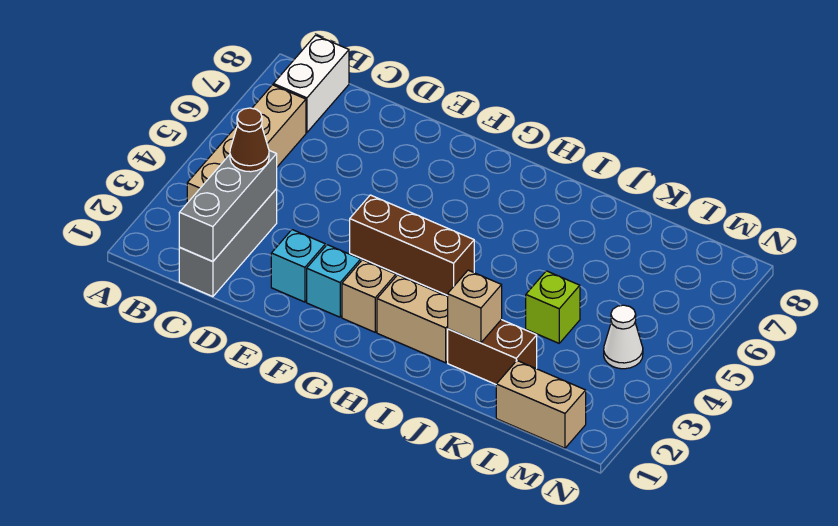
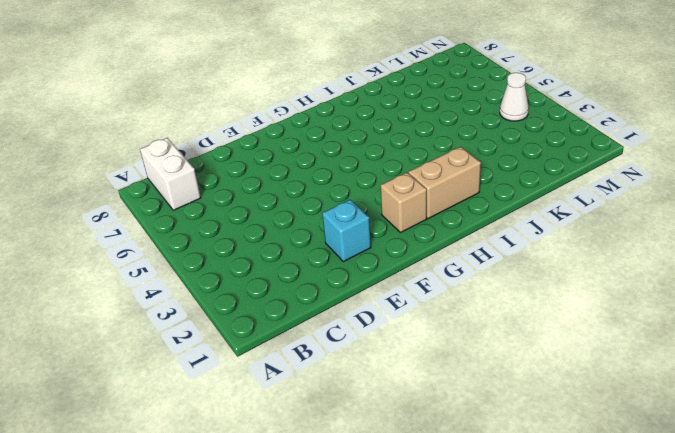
none -> tan 1x4 brick [187,85,306,203]
none -> grey 1x3 brick [179,189,277,297]
none -> cyan 1x1 brick [307,245,361,317]

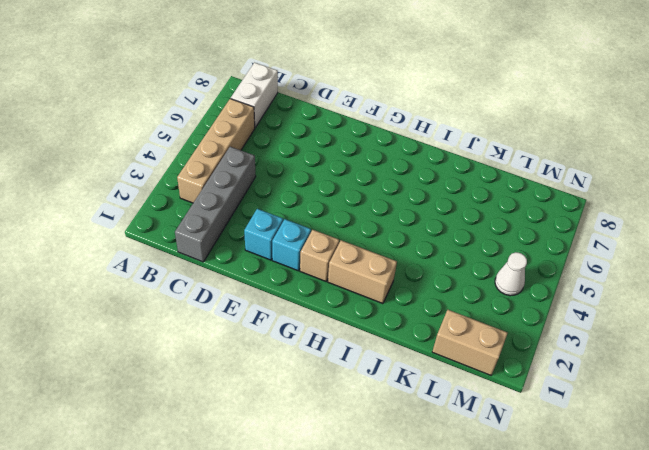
grey 1x4 brick [175,147,256,262] -> grey 1x3 brick [179,189,277,297]
none -> brown 1x3 brick [350,195,474,296]
none -> brown 1x2 brick [448,320,537,384]
none -> lime 1x1 brick [526,271,580,343]

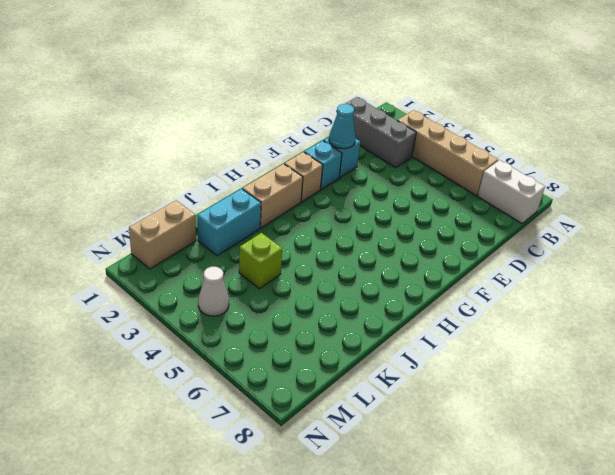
cyan 1x1 cone [329,104,356,149] -> none
cyan 1x2 brick [198,189,261,256] -> brown 1x2 brick [448,320,537,384]
none -> brown 1x3 brick [350,195,474,296]
none -> grey 1x3 brick [179,151,277,262]
none -> tan 1x1 brick [447,270,502,343]

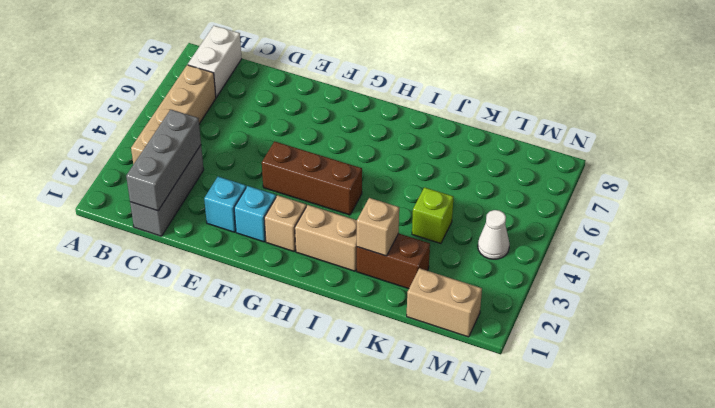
none -> brown 1x1 cone [230,108,269,172]

